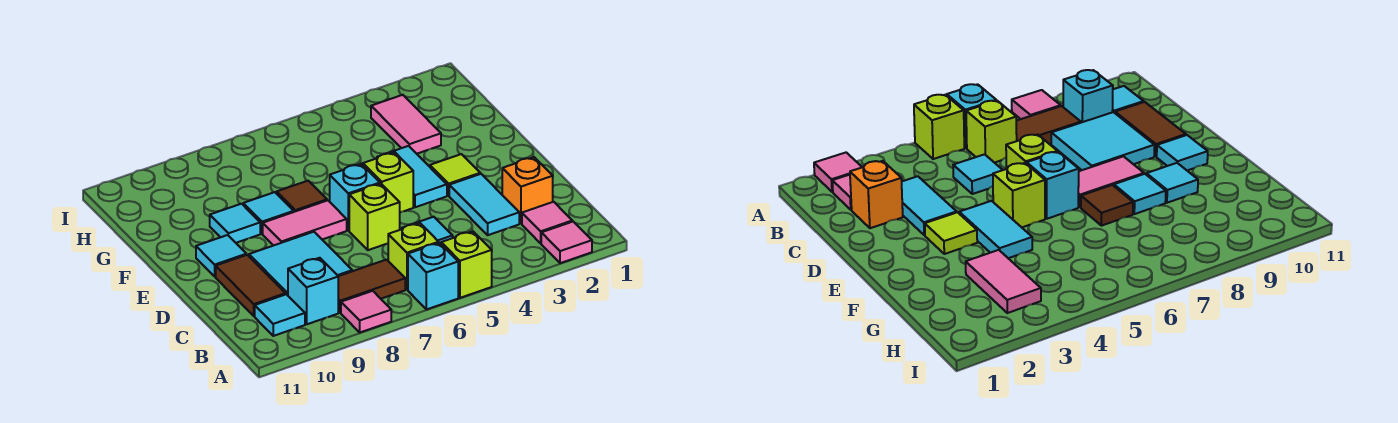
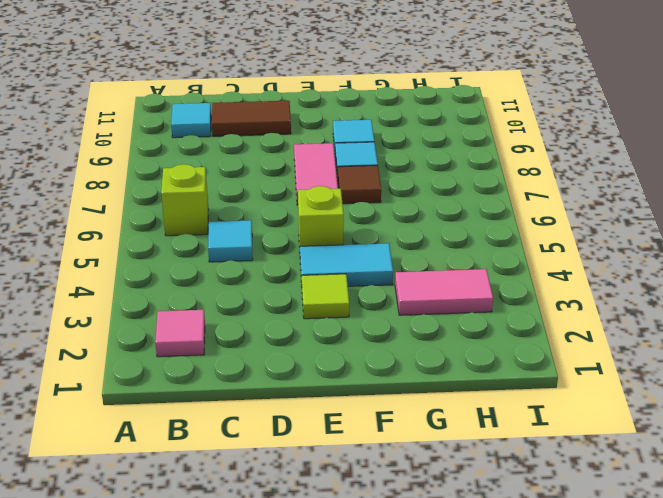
none -> pink 1x1 tile [541,222,592,263]
none -> lime 1x1 brick [441,231,492,298]
none -> cyan 1x1 brick [408,243,458,309]

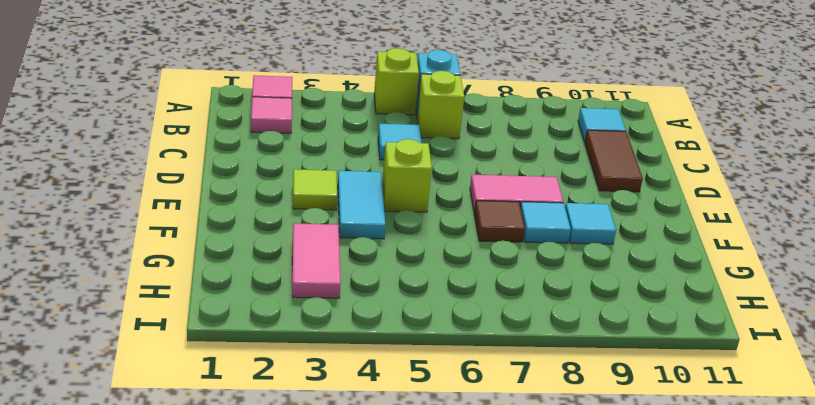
none -> pink 1x1 tile [341,291,391,332]
none -> brown 1x2 tile [338,260,405,313]
none -> cyan 1x1 brick [288,258,338,324]

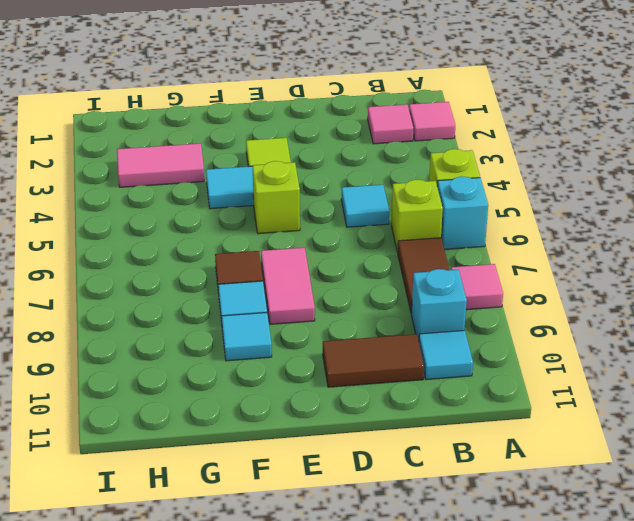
none -> orange 1x1 brick [502,157,553,224]
none -> cyan 1x2 tile [449,174,519,235]
none -> cyan 2x2 tile [249,232,352,295]

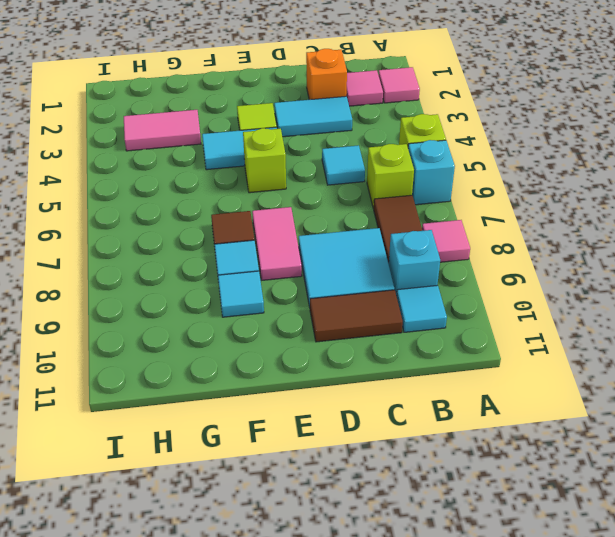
none -> lime 1x1 brick [349,184,400,250]
none -> cyan 1x1 brick [330,164,380,230]
none -> cyan 1x1 tile [196,235,246,277]

